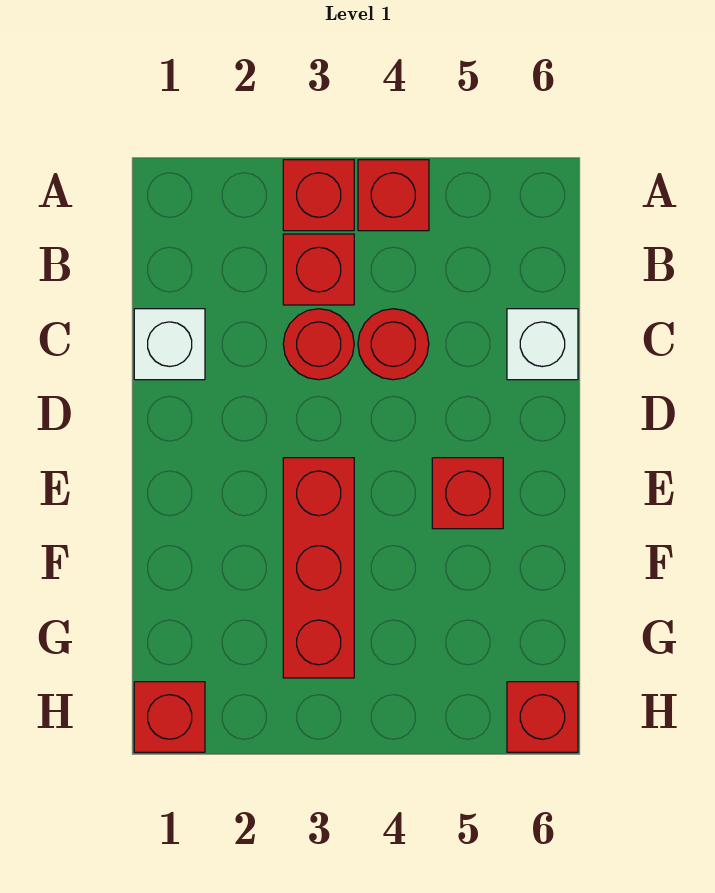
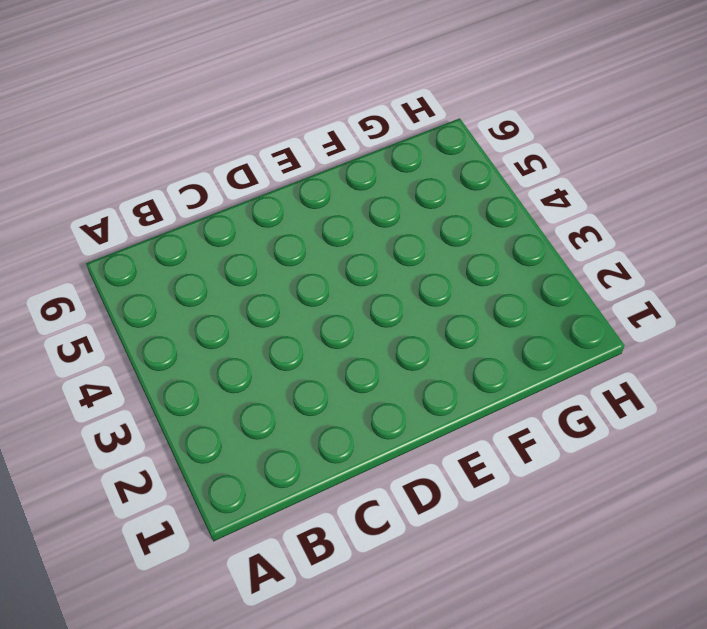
none -> red 1x1 brick [283,160,354,231]
none -> red 1x1 brick [358,160,429,231]

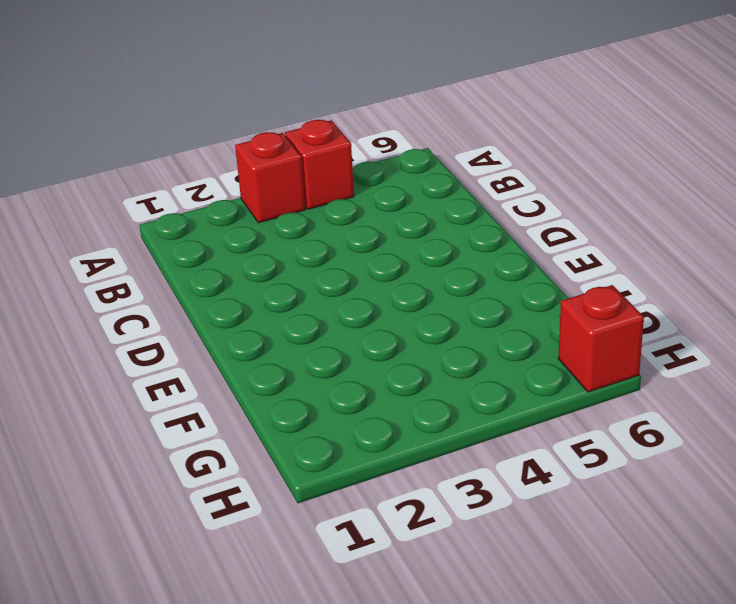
none -> red 1x1 brick [283,234,354,305]
none -> white 1x1 brick [134,309,205,380]

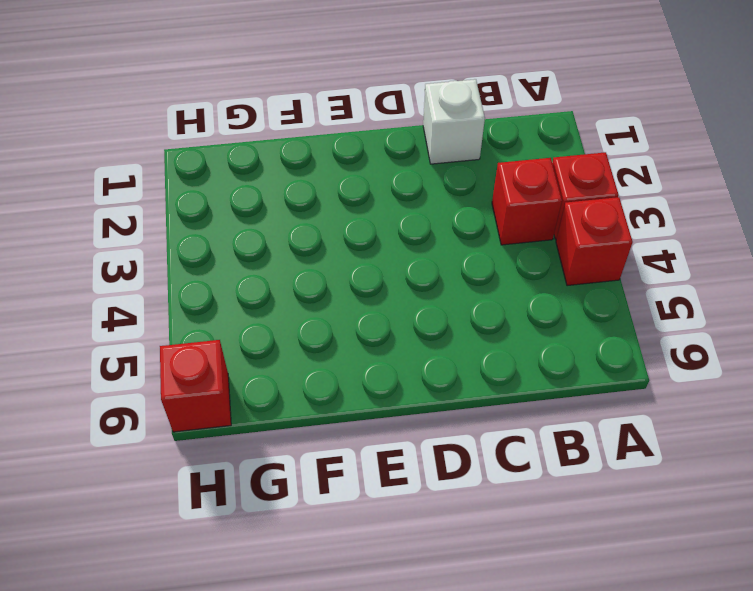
none -> red 1x1 round brick [283,309,354,380]
none -> red 1x1 round brick [358,309,429,380]

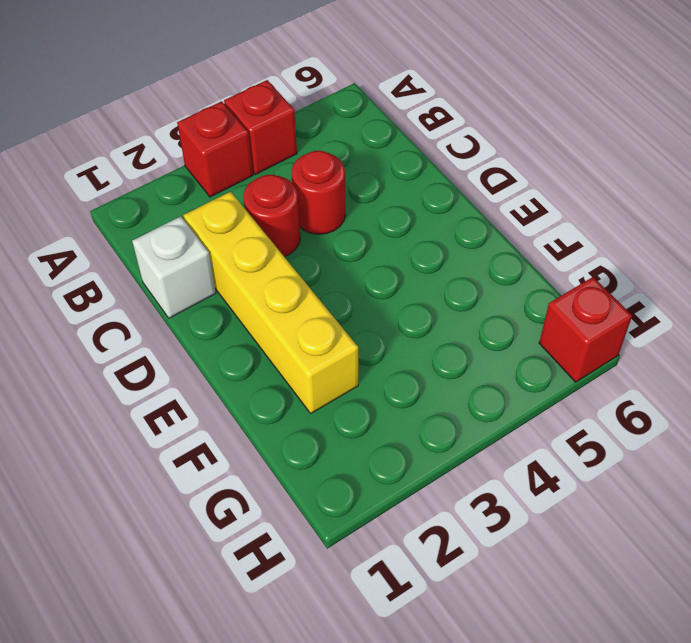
yellow 1x4 brick [184,192,358,413] -> none
none -> red 1x1 brick [283,234,354,305]
none -> white 1x1 brick [507,309,578,380]

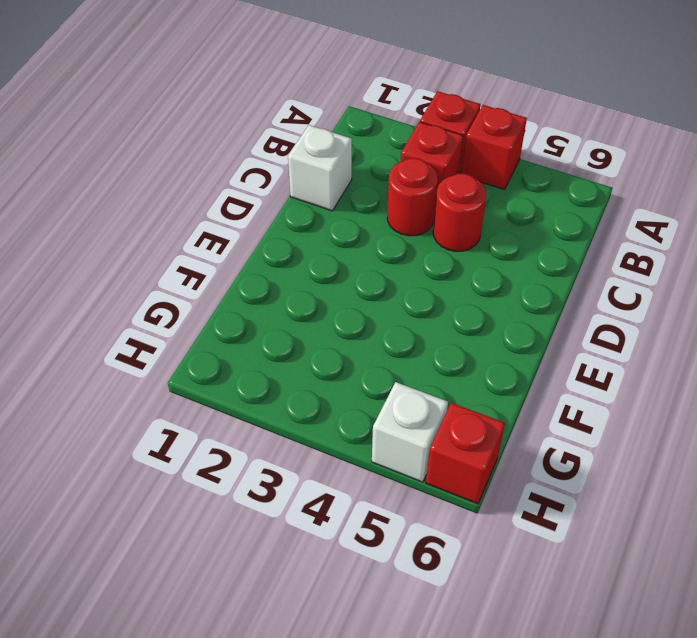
white 1x1 brick [372,382,448,482] -> white 1x1 brick moved to [507,309,578,380]
none -> red 1x3 brick [283,458,354,678]
none -> red 1x1 brick [432,458,503,529]

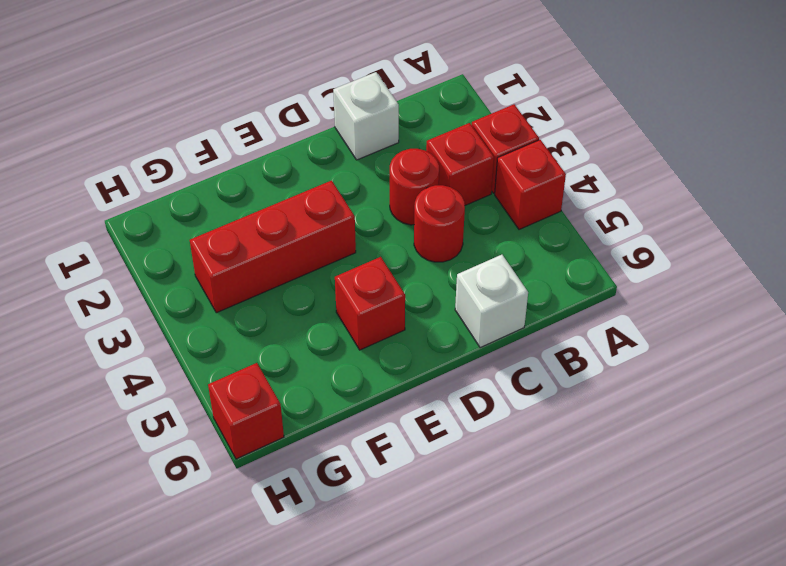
none -> red 1x1 brick [134,682,205,752]

